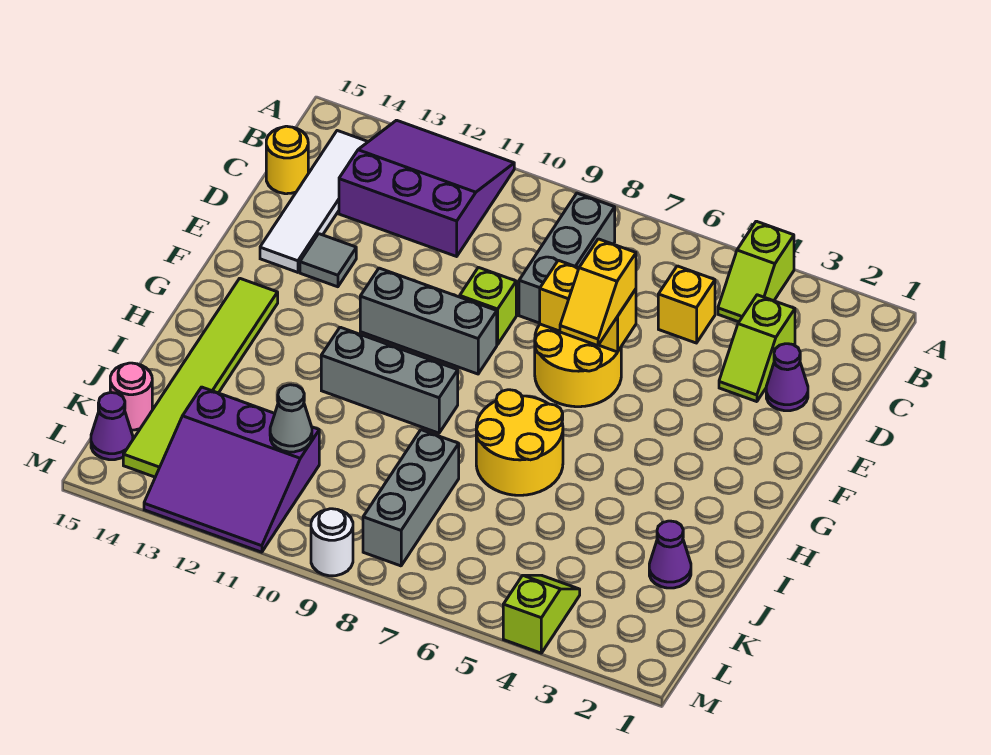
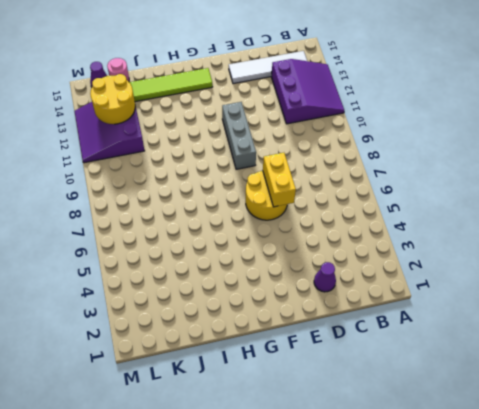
yellow 2x2 round brick [90,74,135,124] -> yellow 2x2 round brick moved to [476,390,563,495]
none -> lime 1x2 slope [718,221,794,322]
none -> grey 1x3 brick [519,193,615,323]
none -> lime 1x2 slope [719,295,795,402]

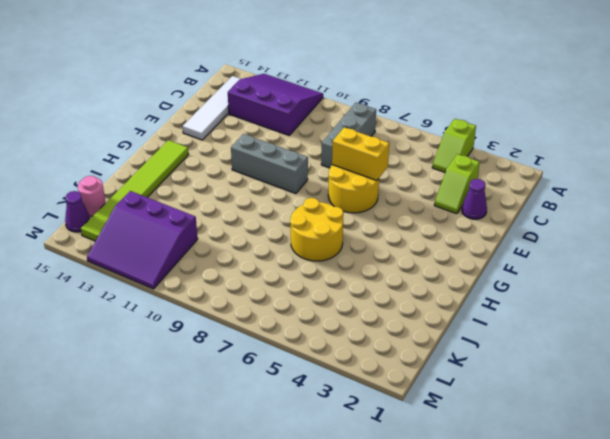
none -> yellow 1x1 brick [658,266,715,343]
none -> yellow 1x1 round brick [266,126,308,194]
none -> lime 1x1 brick [460,267,516,345]

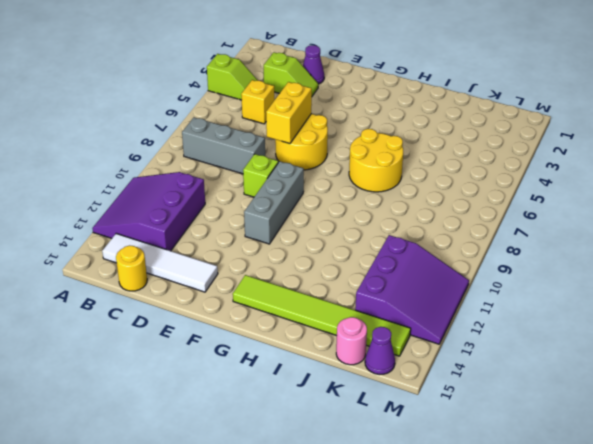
none -> grey 1x1 tile [300,234,356,287]
none -> grey 1x3 brick [321,327,458,433]
none -> purple 1x1 cone [649,521,691,588]

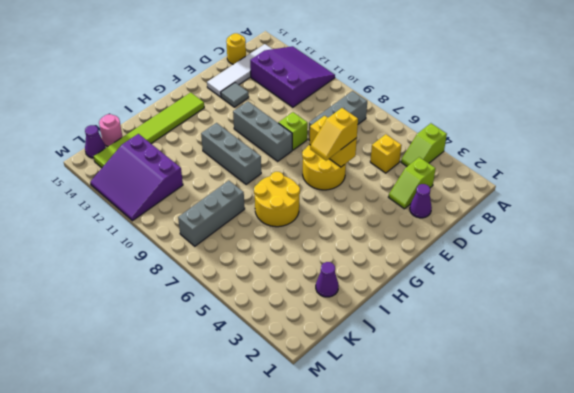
none -> lime 1x2 slope [503,575,580,653]
none -> white 1x1 round brick [311,509,353,576]
none -> grey 1x1 cone [270,385,312,452]

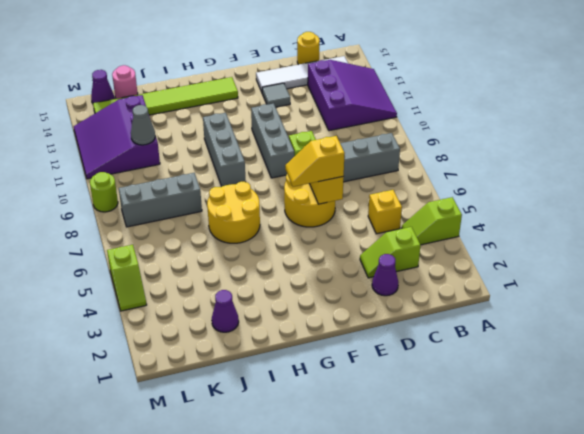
lime 1x2 slope [107,245,147,311] -> lime 1x2 slope turned to [503,575,580,653]
lime 1x1 round brick [90,172,118,212] -> white 1x1 round brick [311,509,353,576]

